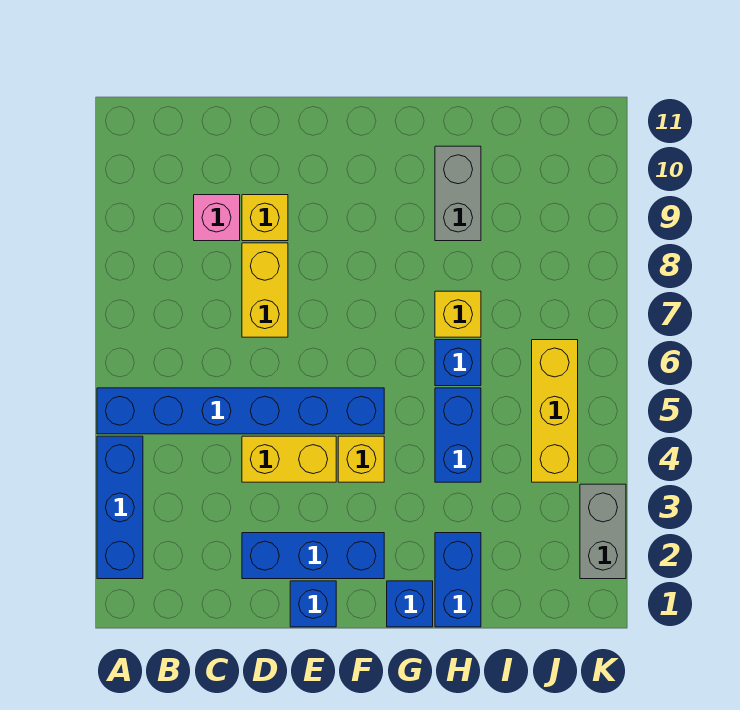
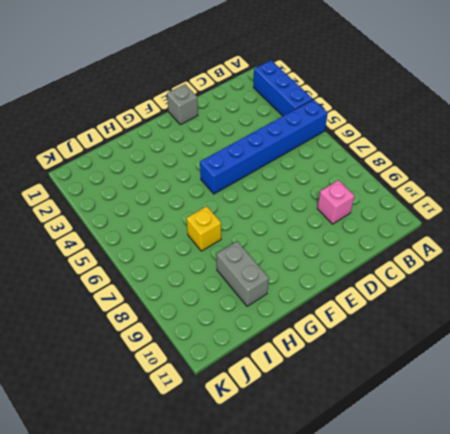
grey 1x1 brick [167,84,198,125] -> blue 1x1 brick [290,581,336,627]
none -> blue 1x3 brick [242,533,384,579]
none -> yellow 1x2 brick [242,436,336,482]
none -> yellow 1x2 brick [242,243,288,337]

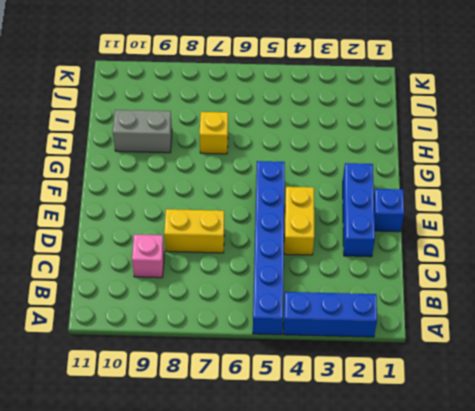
none -> yellow 1x1 brick [242,195,288,241]
none -> yellow 1x1 brick [338,436,384,482]
none -> blue 1x1 brick [387,581,433,627]

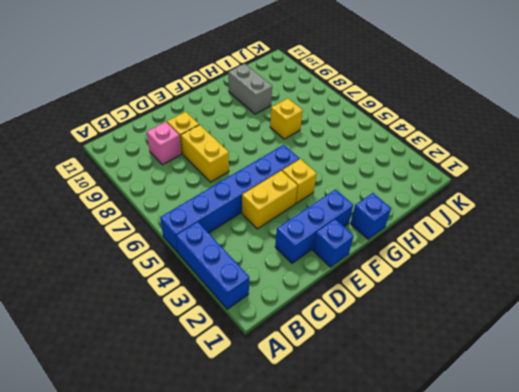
none -> blue 1x2 brick [435,533,481,627]
none -> blue 1x2 brick [435,388,481,482]
none -> blue 1x1 brick [435,340,481,386]

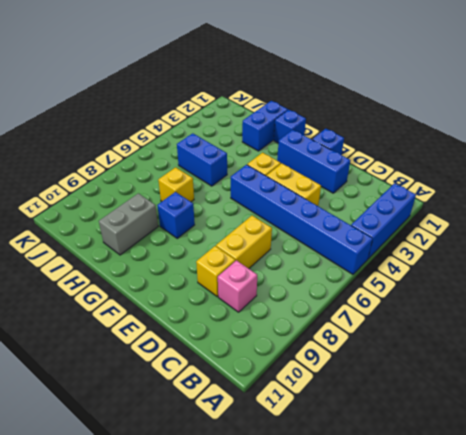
blue 1x1 brick [157,192,195,238] -> blue 1x1 brick moved to [435,340,481,386]
blue 1x2 brick [177,133,227,186] -> blue 1x2 brick turned to [435,388,481,482]
none -> yellow 1x3 brick [532,340,578,482]
none -> grey 1x2 brick [580,484,626,579]

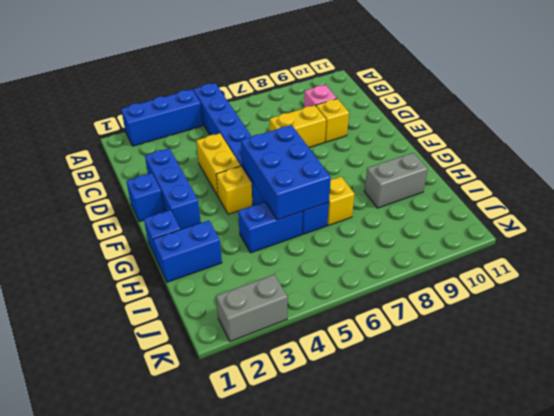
blue 2x3 brick [241,125,331,220] -> none
none -> yellow 1x3 brick [532,340,578,482]

